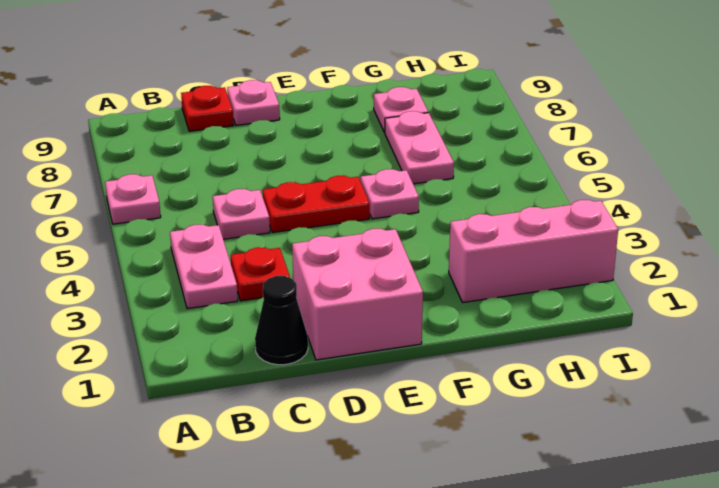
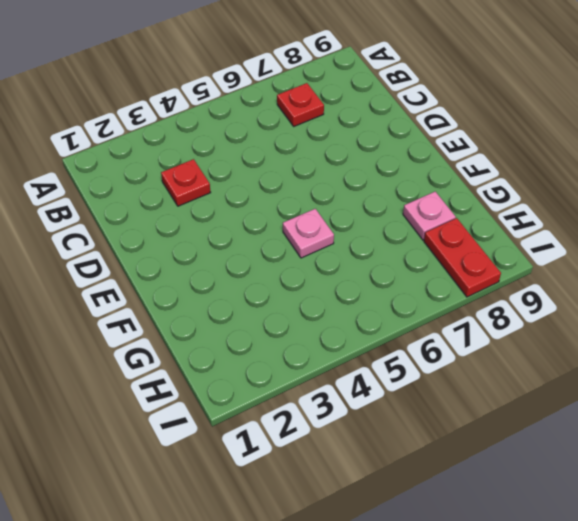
red 1x1 plate [277,83,324,126] -> red 1x1 plate moved to [181,86,234,131]
red 1x2 plate [424,218,501,297] -> red 1x2 plate moved to [263,176,370,232]
none -> pink 1x1 plate [105,174,161,224]
none -> pink 1x2 plate [170,225,238,309]
none -> black 1x1 cone [255,276,308,365]

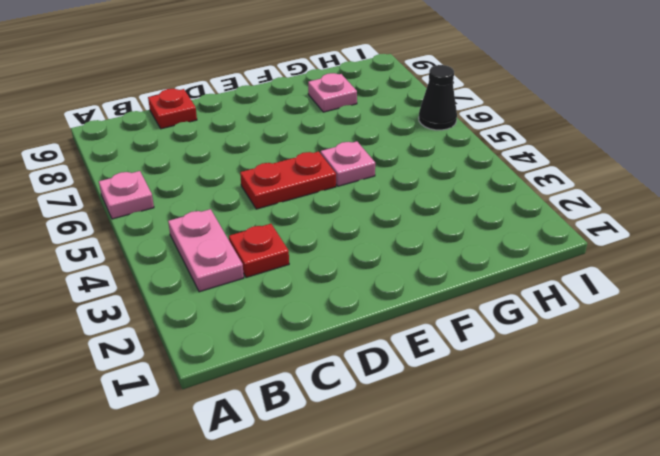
black 1x1 cone [419,65,457,130] -> black 1x1 cone moved to [255,276,308,365]
none -> pink 1x1 plate [213,189,270,239]
none -> pink 2x2 brick [292,229,423,360]
none -> pink 1x1 plate [227,80,280,125]

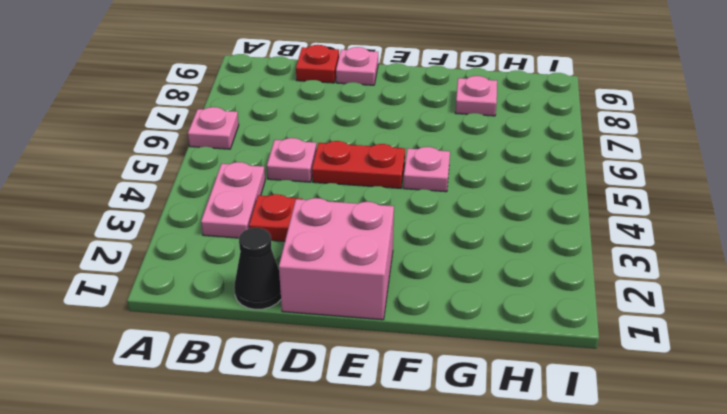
none -> pink 1x3 brick [449,200,618,302]
none -> pink 1x2 plate [385,111,454,184]

